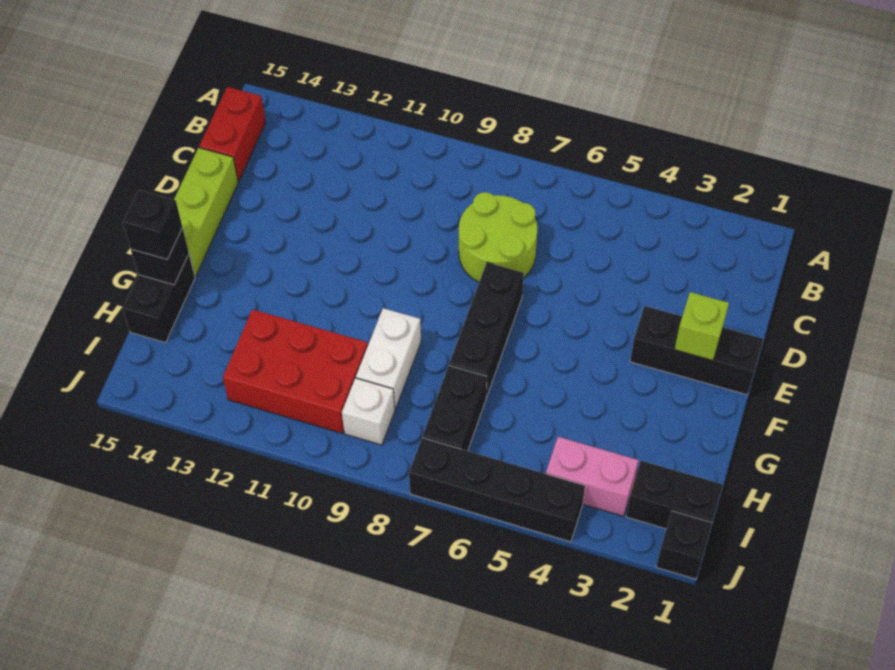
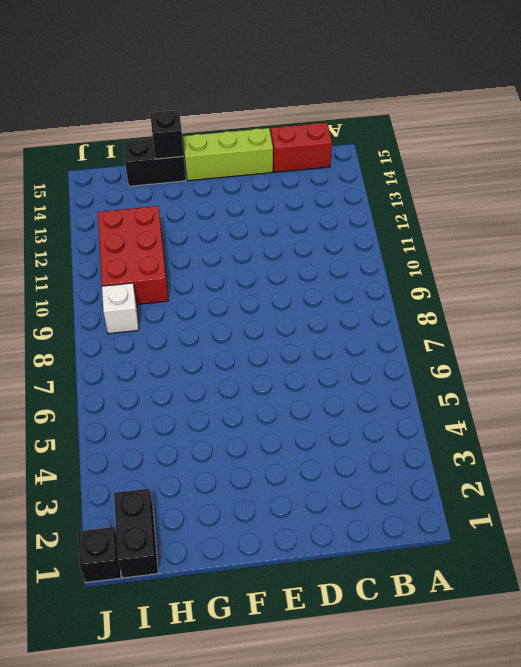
none -> lime 2x2 round brick [459,192,538,282]
none -> black 1x3 brick [630,306,763,395]
none -> black 1x3 brick [449,263,524,397]

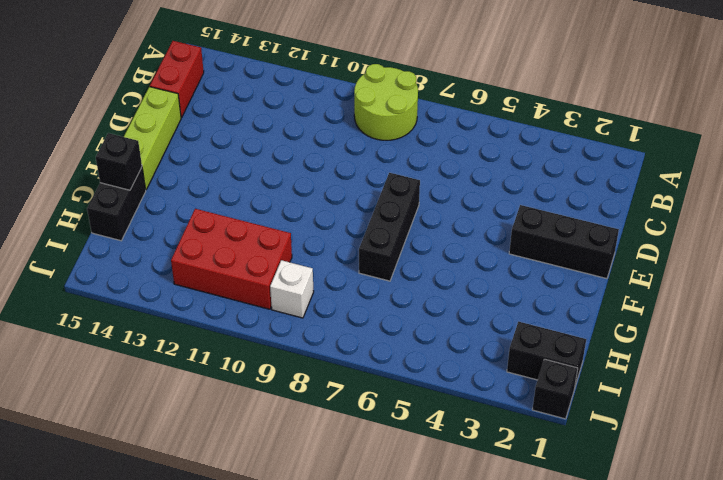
lime 2x2 round brick [354,64,418,140] -> lime 2x2 round brick moved to [459,192,538,282]
none -> white 1x2 brick [356,308,421,409]
none -> black 1x2 brick [423,366,487,451]
none -> pink 1x2 brick [546,437,639,516]

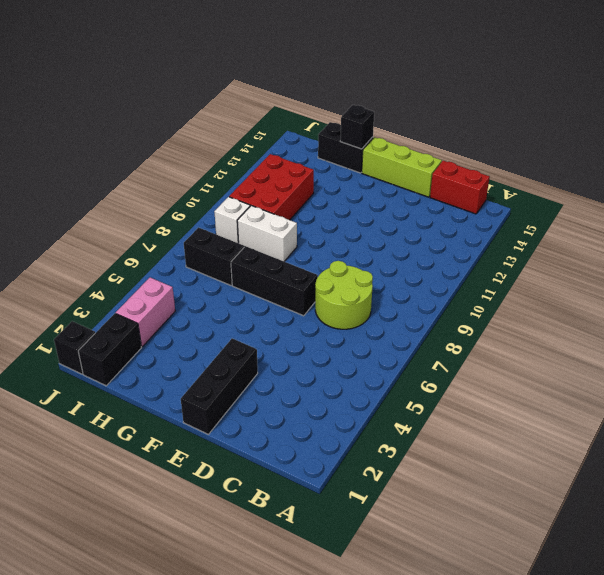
none -> black 1x4 brick [409,438,585,542]
none -> lime 1x1 brick [675,292,729,360]
none -> black 1x1 brick [123,190,183,260]

